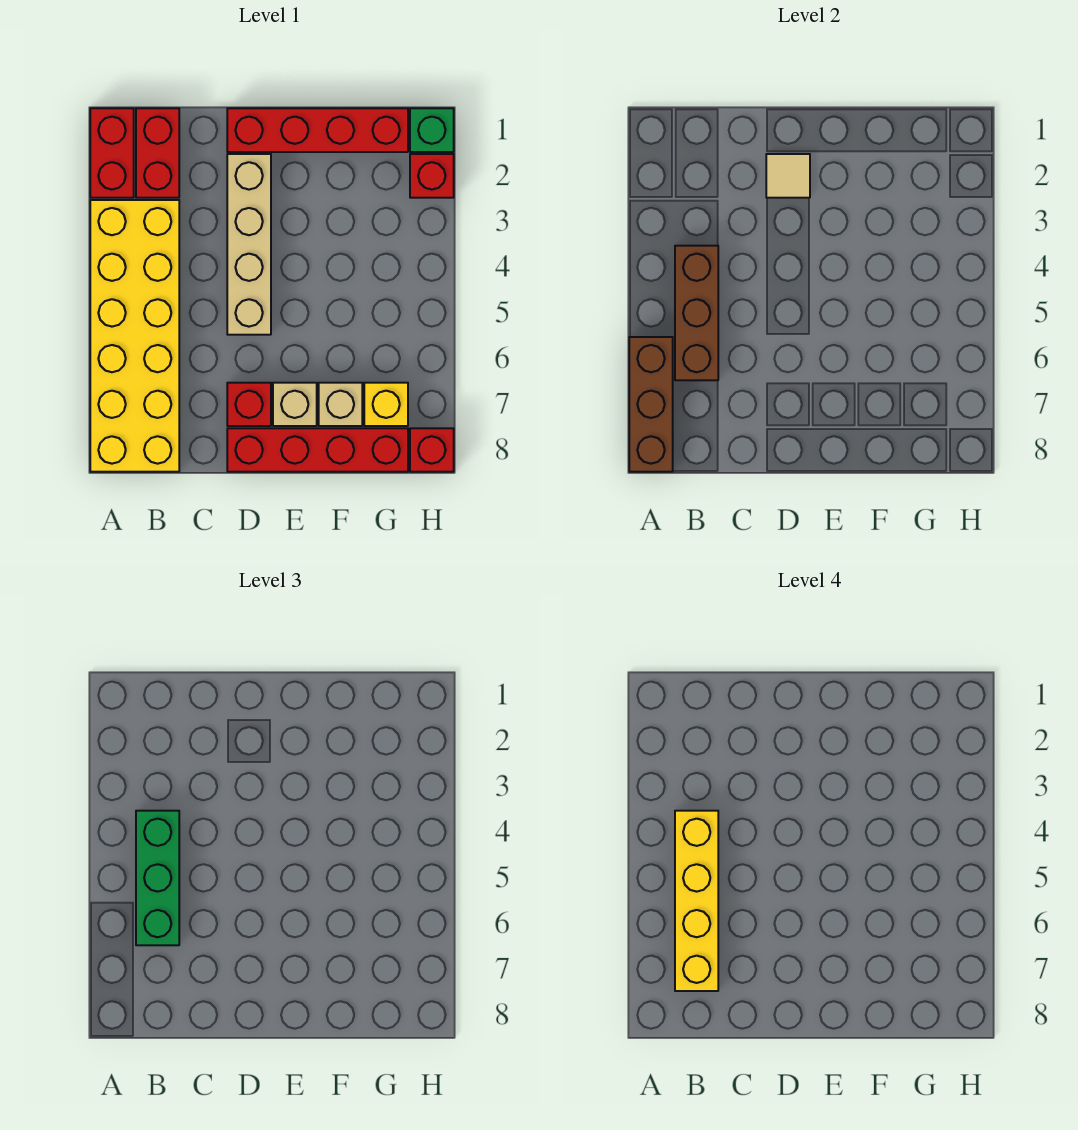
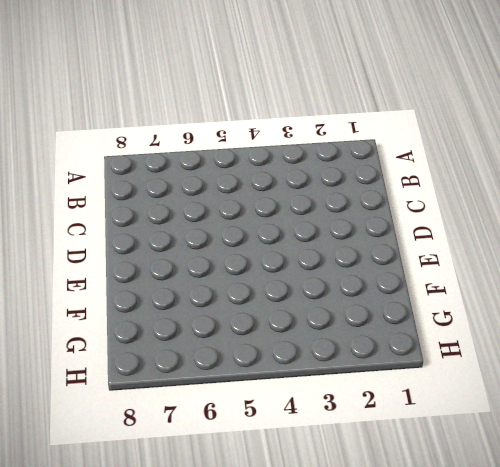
none -> red 1x2 brick [90,108,134,198]
none -> yellow 2x6 brick [90,200,179,472]
none -> red 1x2 brick [136,108,179,198]

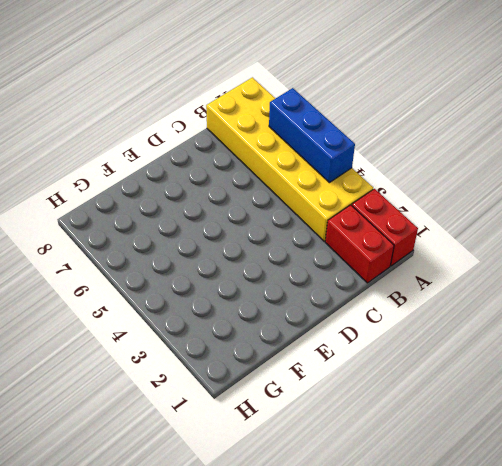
blue 1x3 brick [269,88,355,183] -> brown 1x3 brick [629,337,673,472]
none -> red 1x4 brick [227,108,408,152]
none -> tan 1x4 brick [227,154,271,335]
none -> red 1x1 brick [227,383,271,426]

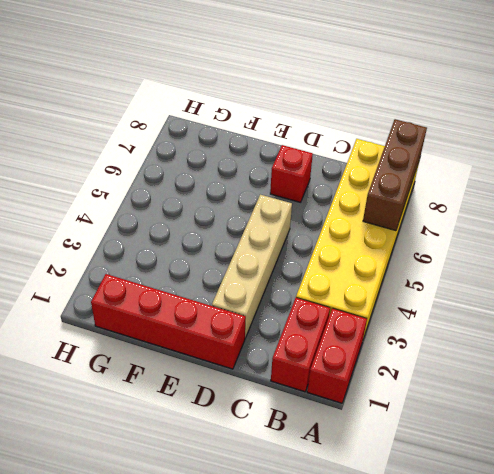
none -> red 1x4 brick [227,428,408,472]
none -> tan 1x1 brick [273,383,317,426]
none -> tan 1x1 brick [319,383,362,426]

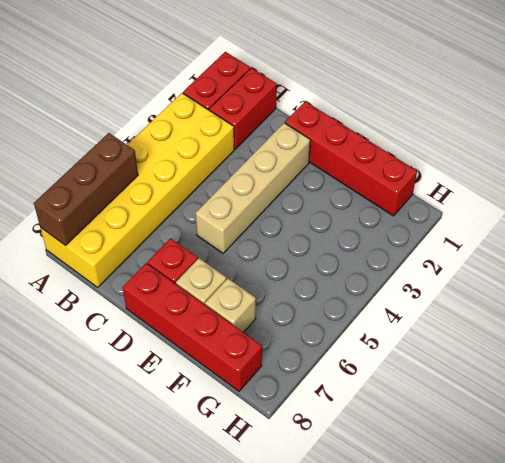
none -> yellow 1x1 brick [364,383,408,426]
none -> green 1x1 brick [410,108,454,152]
none -> red 1x1 brick [410,154,454,198]

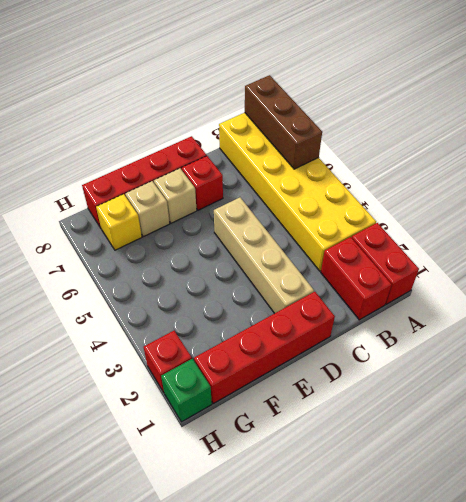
none -> red 1x1 brick [410,428,454,472]
none -> brown 1x3 brick [675,246,718,380]
none -> tan 1x1 tile [766,154,810,198]

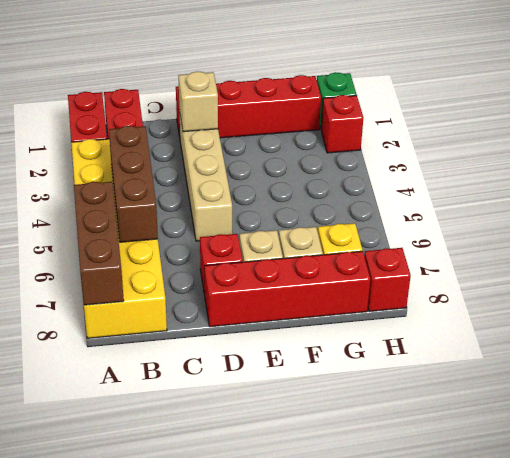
tan 1x1 brick [178,72,218,132] -> tan 1x1 tile [766,154,810,198]
none -> green 1x3 brick [136,811,179,945]
none -> yellow 1x4 brick [675,811,718,991]

